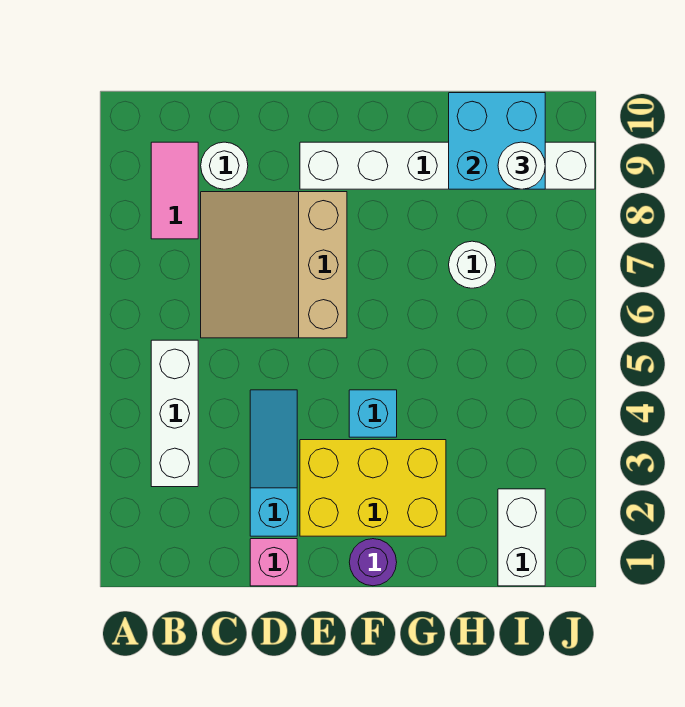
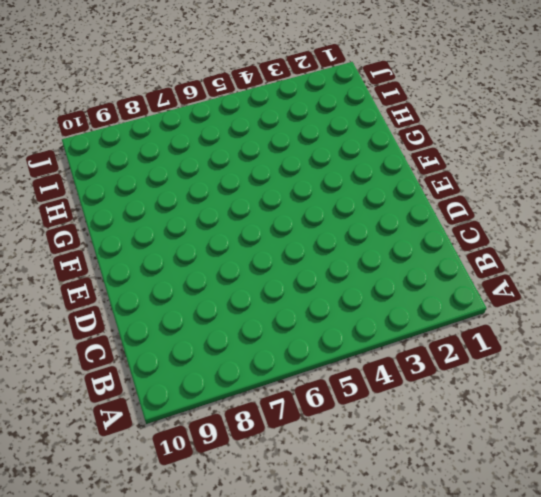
none -> white 1x3 brick [151,340,198,487]
none -> pink 1x2 tile [151,142,198,239]
none -> tan 3x3 slope [201,192,347,338]

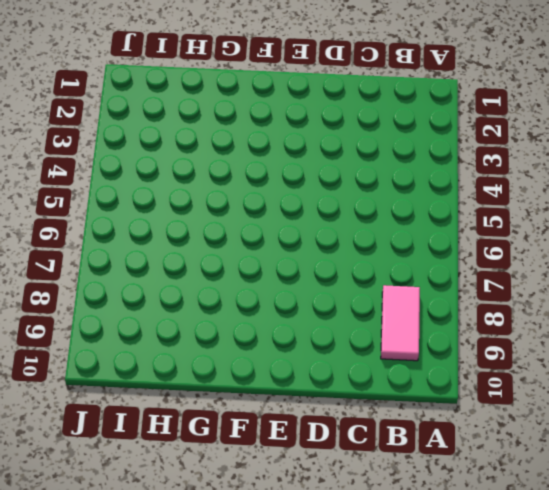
none -> white 1x3 brick [151,340,198,487]
none -> tan 3x3 slope [201,192,347,338]
none -> white 1x1 round brick [201,142,248,189]

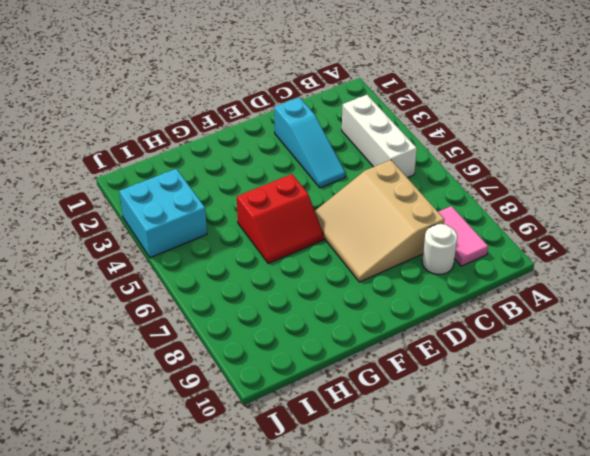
tan 3x3 slope [315,160,444,282] -> tan 3x3 slope turned to [201,192,347,338]
red 2x2 slope [237,174,324,264] -> none
cyan 2x2 brick [119,169,207,258] -> cyan 2x2 brick moved to [449,93,545,189]
none -> pink 1x1 brick [250,539,297,586]
none -> yellow 2x3 brick [300,440,446,536]
none -> white 1x6 brick [300,142,595,189]

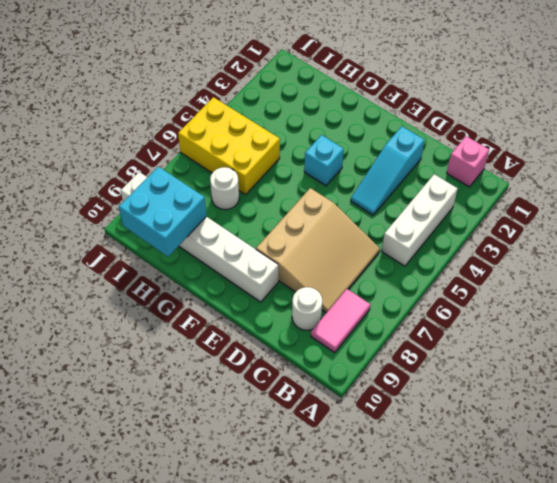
pink 1x1 brick [447,136,489,187] -> pink 1x1 brick moved to [250,539,297,586]
yellow 2x3 brick [178,97,280,195] -> yellow 2x3 brick moved to [300,440,446,536]
none -> purple 1x1 round brick [349,539,397,586]
none -> white 1x2 brick [498,489,545,586]
none -> white 1x1 round brick [498,142,545,189]

